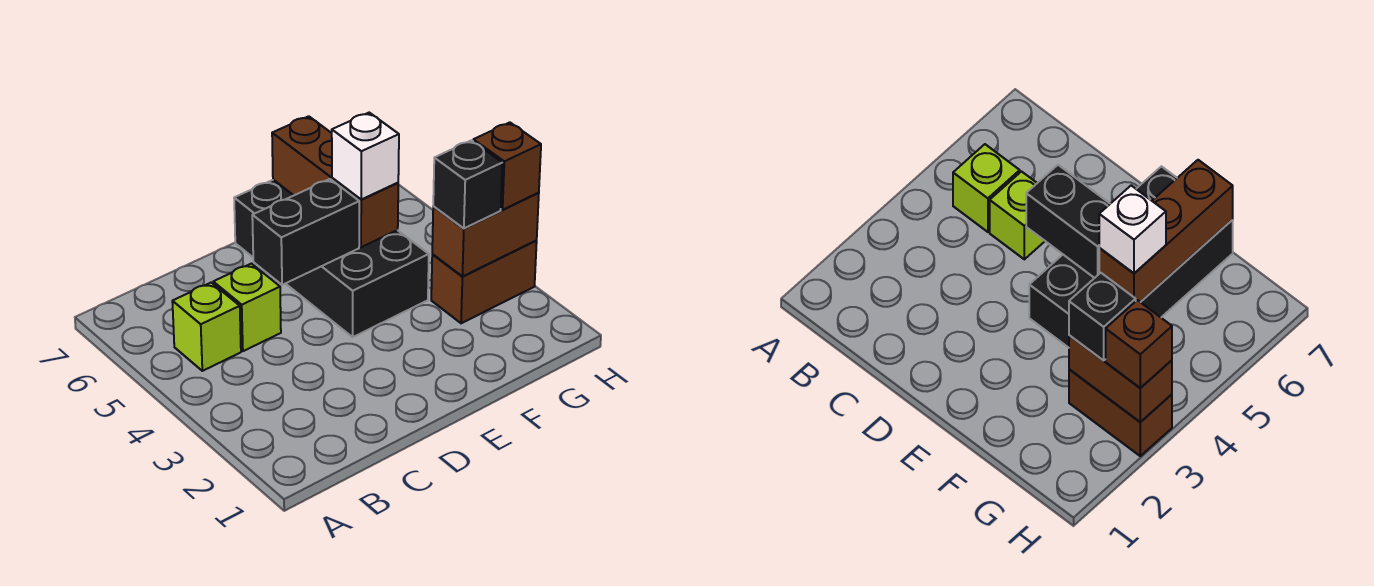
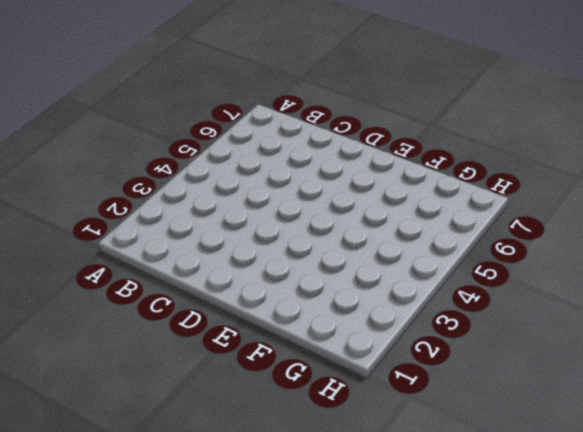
none -> lime 1x1 brick [172,283,241,371]
none -> lime 1x1 brick [213,264,281,351]

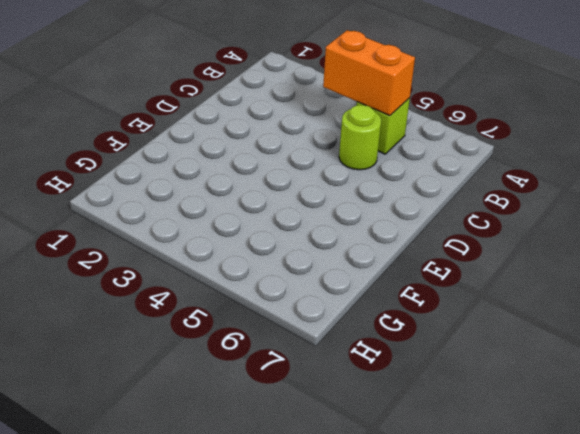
orange 1x2 brick [323,30,415,116] -> none
lime 1x1 round brick [339,105,381,170] -> lime 1x1 brick [213,264,281,351]
none -> black 2x4 brick [234,180,429,337]
none -> brown 1x2 brick [431,240,537,323]

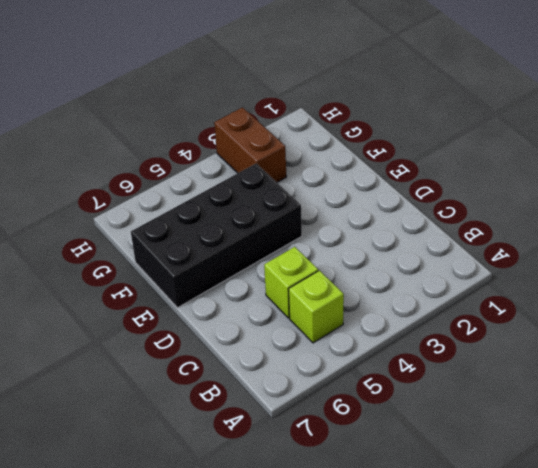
none -> black 1x2 brick [252,179,359,285]
none -> brown 1x3 brick [272,116,398,247]

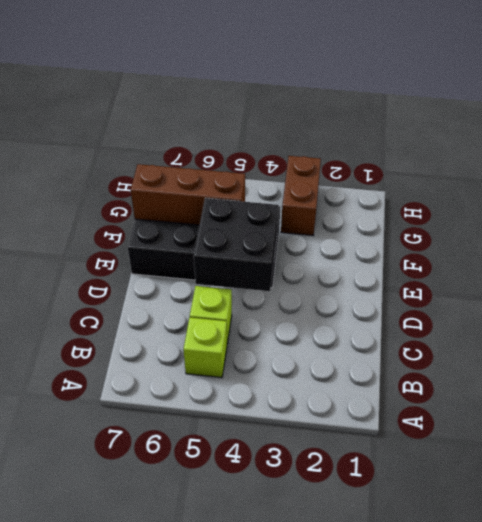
black 2x2 brick [194,198,279,291] -> black 1x2 brick [252,179,359,285]
none -> brown 1x2 brick [432,193,539,276]
none -> white 1x1 brick [332,113,399,199]

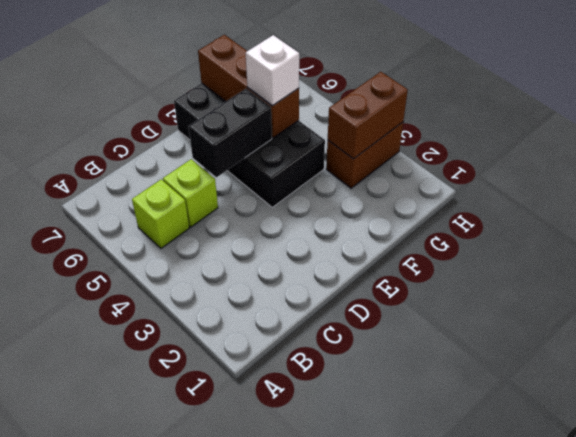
none -> black 1x1 brick [433,140,502,228]
none -> brown 1x1 brick [473,122,541,210]

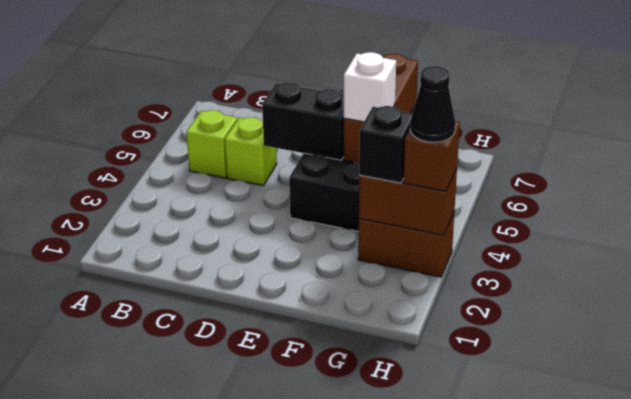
black 1x1 cone [410,66,455,142] -> none

